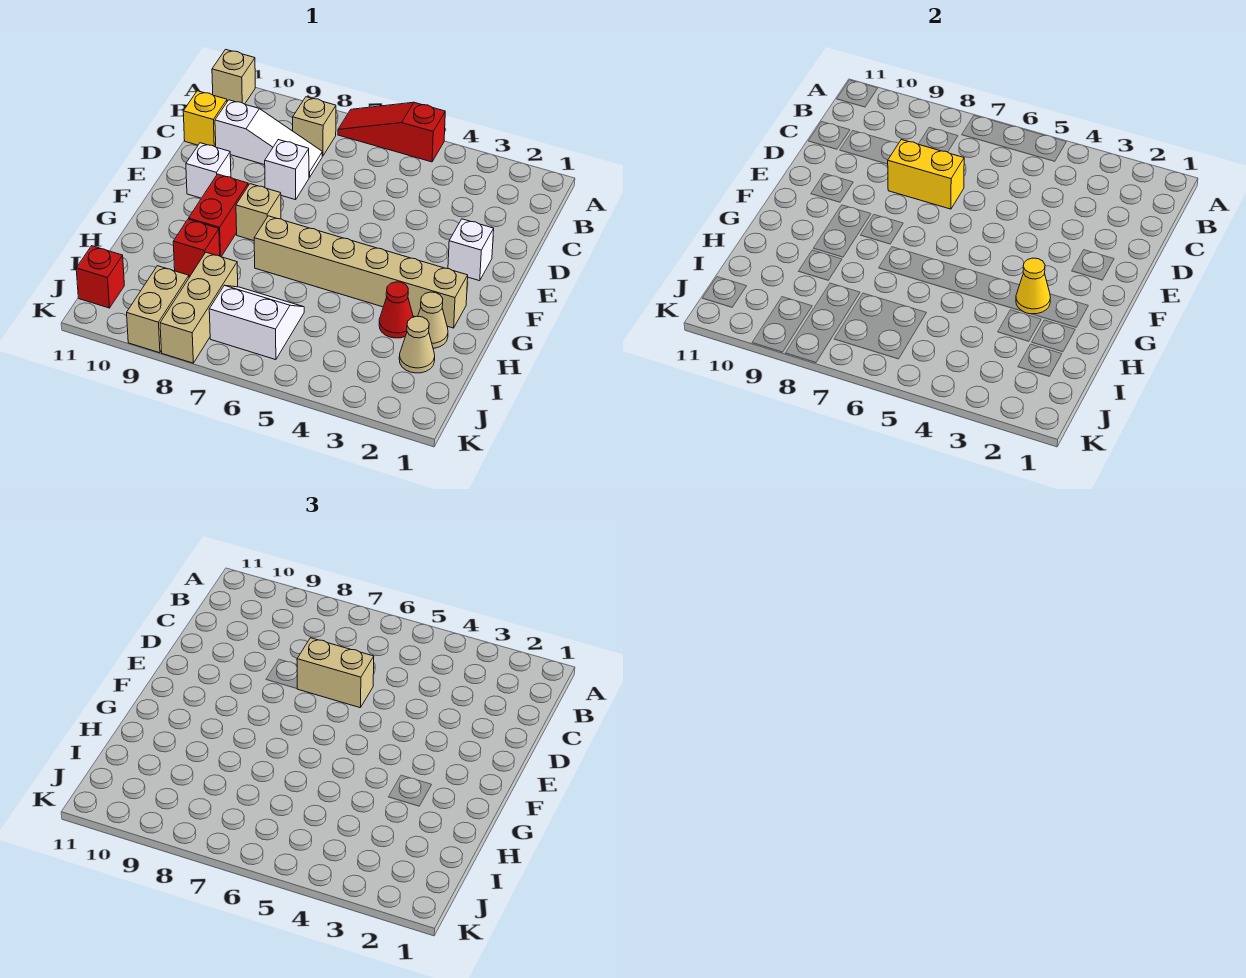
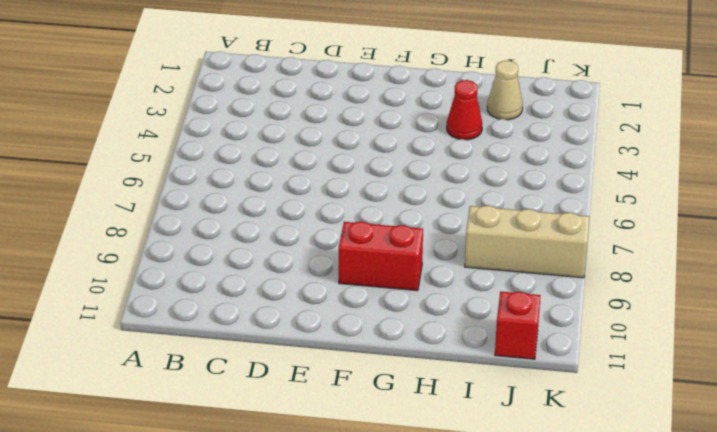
none -> red 1x3 slope [338,102,445,162]
none -> tan 1x1 brick [212,49,255,104]
none -> tan 1x1 brick [293,97,336,156]

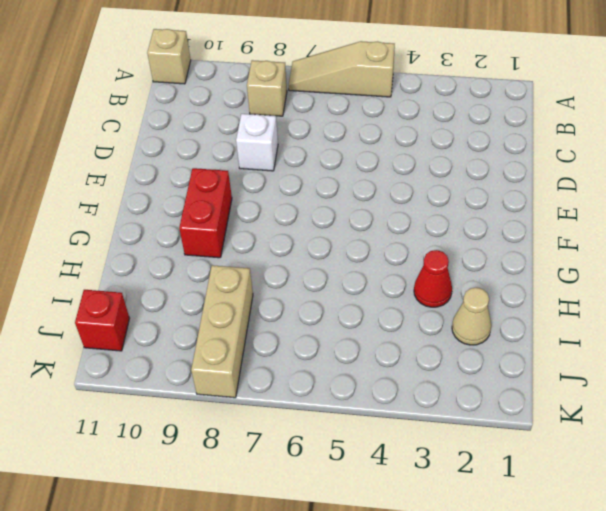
tan 1x3 slope [289,41,395,97] -> red 1x3 slope [338,102,445,162]
none -> white 1x3 slope [215,100,322,178]
none -> yellow 1x1 brick [183,91,227,147]
none -> white 1x1 brick [448,219,494,281]

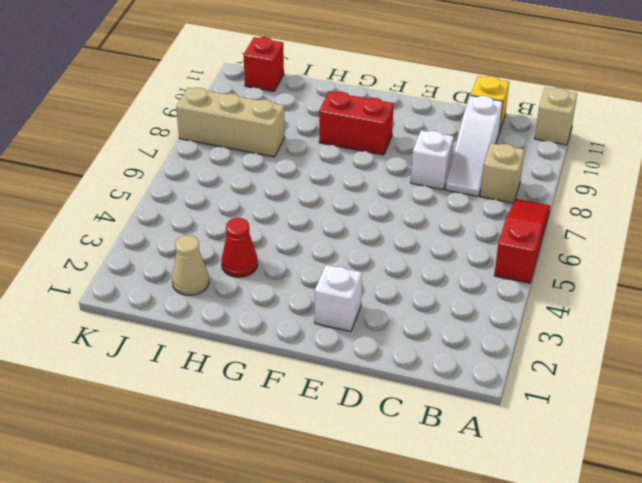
none -> white 1x1 brick [186,143,231,198]
none -> tan 1x1 brick [236,184,281,241]
none -> tan 1x6 brick [254,216,468,328]

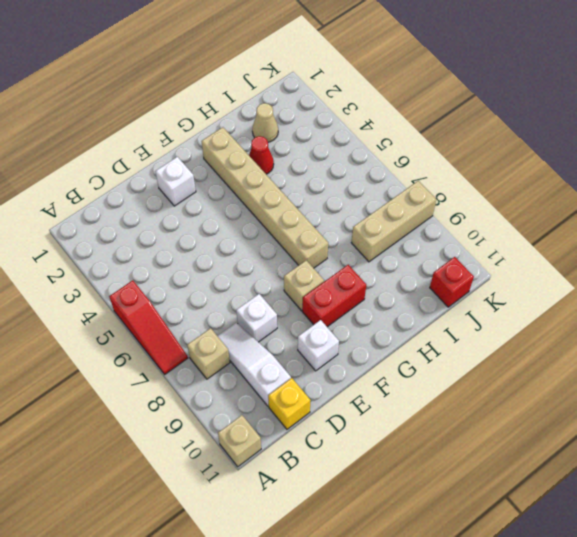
none -> tan 1x1 cone [418,292,448,348]
none -> red 1x1 brick [173,219,220,276]
none -> white 2x2 slope [209,285,304,360]

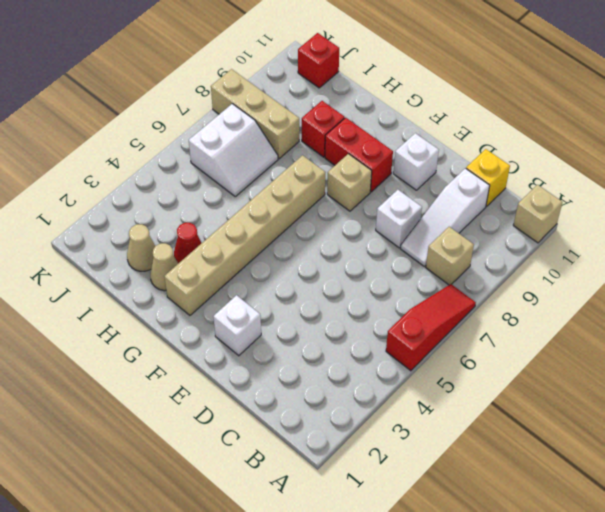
none -> tan 1x2 brick [127,266,189,353]
none -> yellow 1x2 brick [888,140,964,209]
none -> yellow 1x1 cone [1016,258,1050,314]

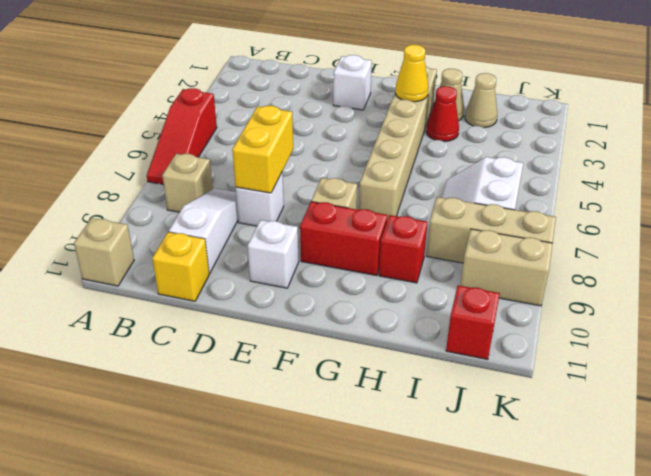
none -> tan 1x2 brick [297,638,374,708]

